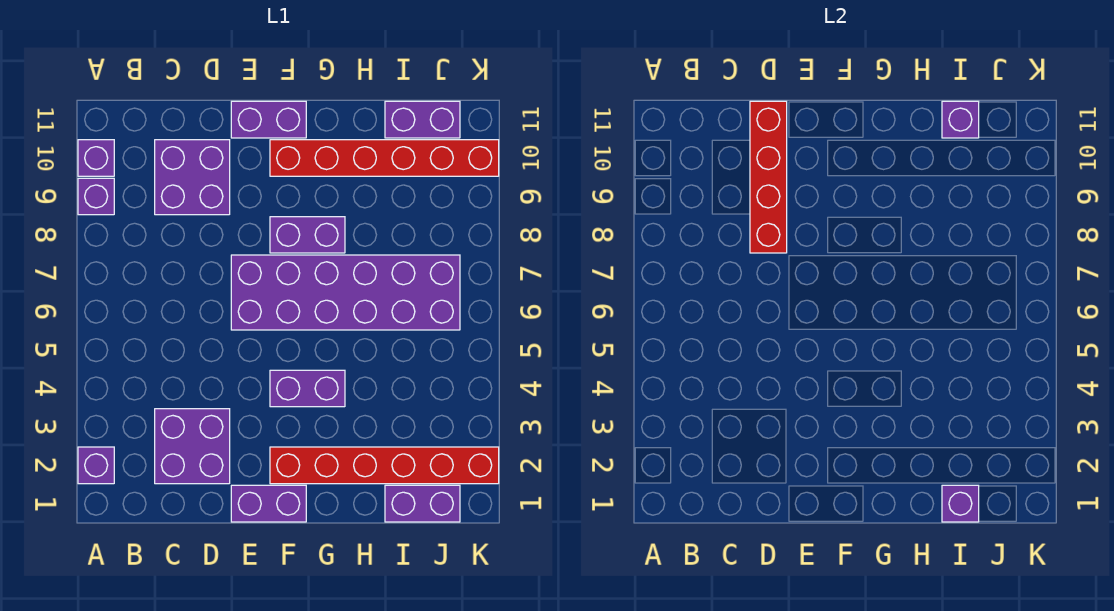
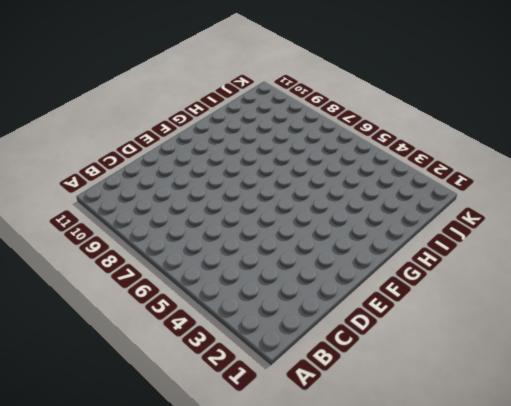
none -> purple 1x1 brick [78,447,114,484]
none -> purple 1x1 brick [78,178,114,215]
none -> purple 1x1 brick [78,140,114,176]

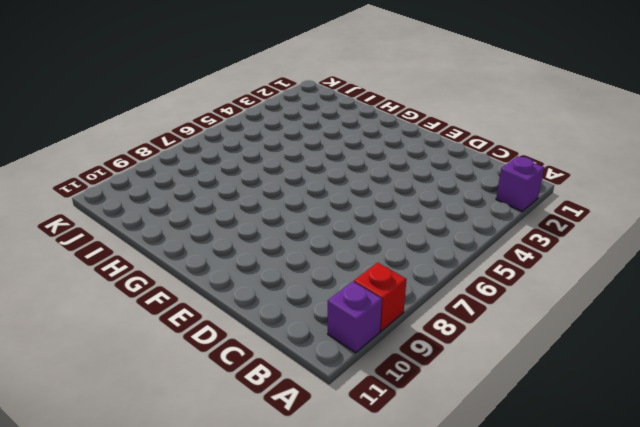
red 1x1 brick [354,263,407,331] -> purple 1x1 brick [78,178,114,215]
none -> purple 2x2 brick [155,409,230,484]
none -> purple 2x2 brick [155,140,230,215]
none -> purple 1x2 brick [231,485,306,522]

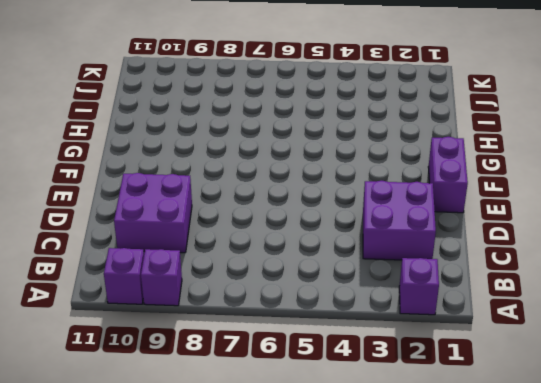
none -> purple 2x6 brick [231,255,460,330]
none -> purple 1x2 brick [231,101,306,138]
none -> red 1x6 brick [270,447,499,484]

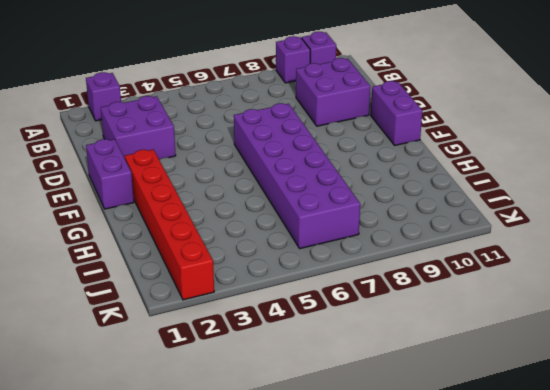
none -> purple 1x2 brick [270,370,345,407]
none -> purple 1x2 brick [270,217,345,253]
none -> red 1x6 brick [270,140,499,176]

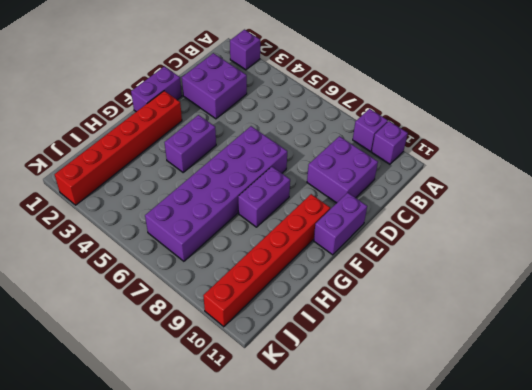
none -> purple 1x2 brick [385,485,460,522]
none -> purple 1x2 brick [385,101,460,138]
none -> red 1x4 brick [750,101,787,253]

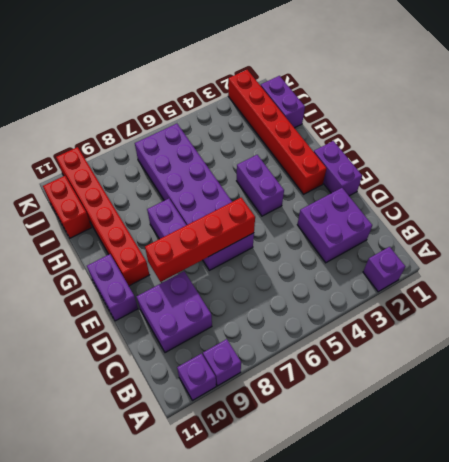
red 1x4 brick [145,198,255,282] -> red 1x4 brick moved to [750,101,787,253]
red 1x2 brick [43,176,92,238] -> purple 1x2 brick [385,101,460,138]
none -> purple 1x1 brick [942,485,979,522]
none -> purple 1x1 brick [942,101,979,138]

